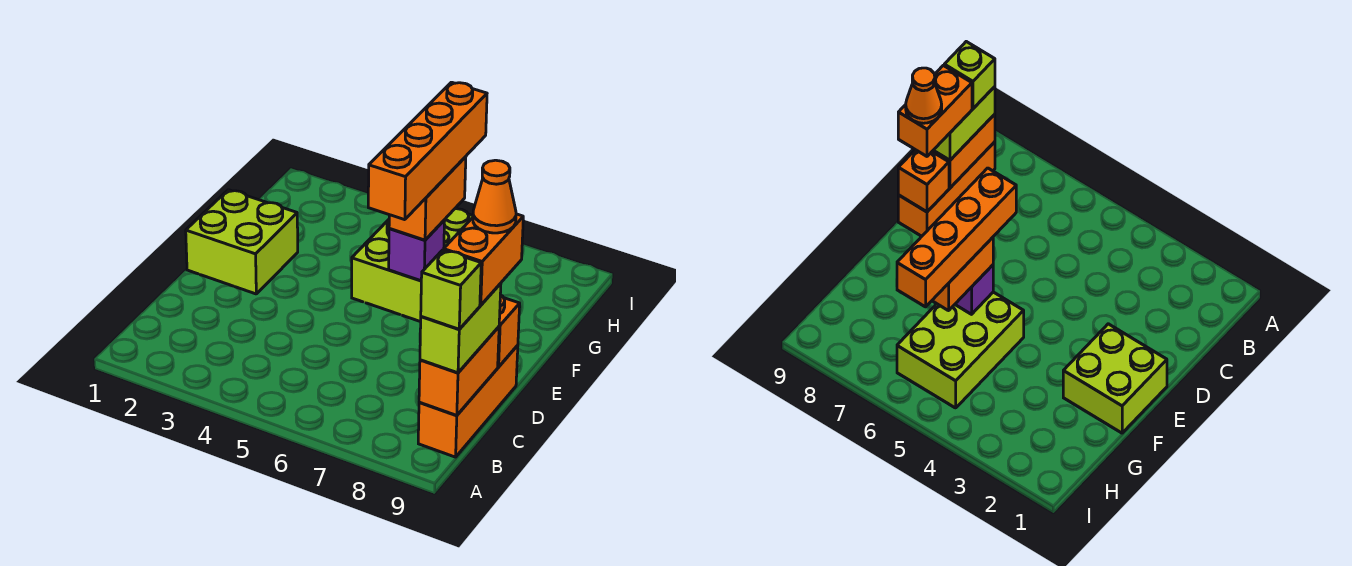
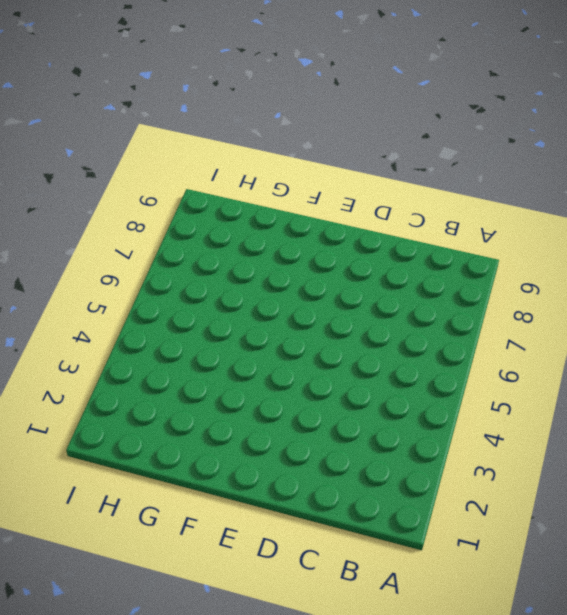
none -> orange 1x3 brick [418,345,518,457]
none -> lime 2x2 brick [186,190,298,294]
none -> lime 2x3 brick [352,209,473,322]

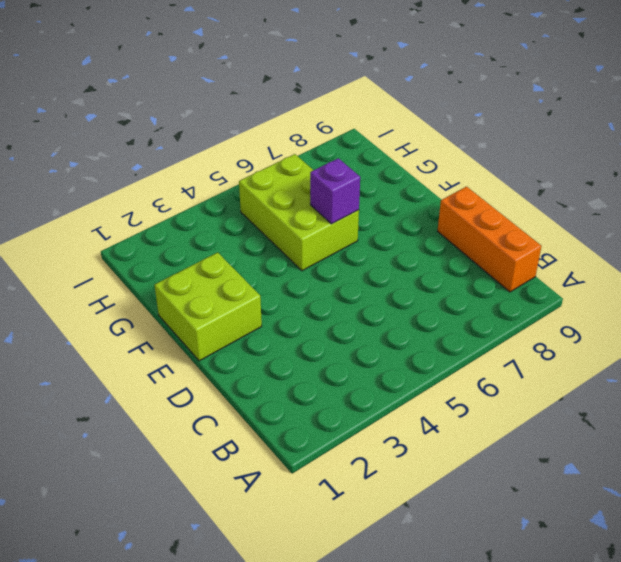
none -> orange 1x2 brick [419,327,499,415]
none -> orange 1x1 brick [498,295,520,367]
none -> lime 1x2 brick [420,283,501,373]

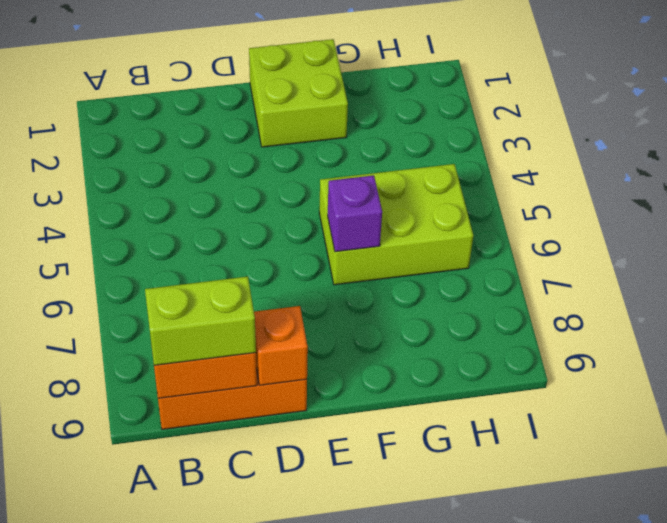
none -> orange 1x2 brick [389,157,466,240]
none -> lime 1x1 brick [421,250,481,329]
none -> orange 1x2 brick [444,214,523,305]

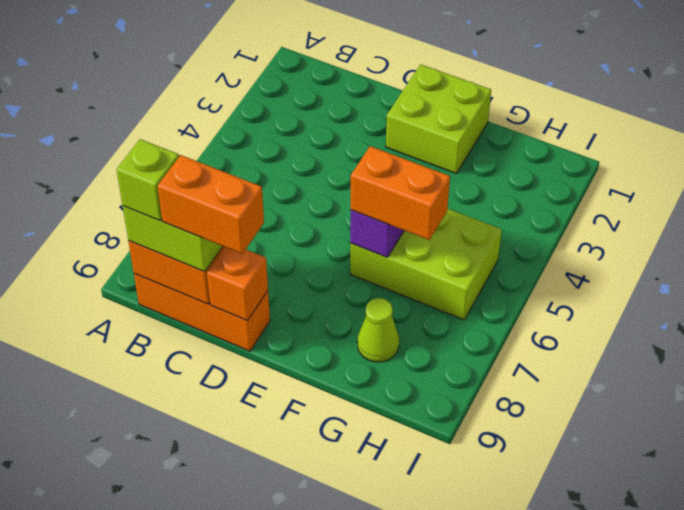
lime 1x1 cone [357,298,399,362] -> none
none -> orange 1x4 brick [368,82,487,220]
none -> orange 1x1 cone [473,160,516,233]

